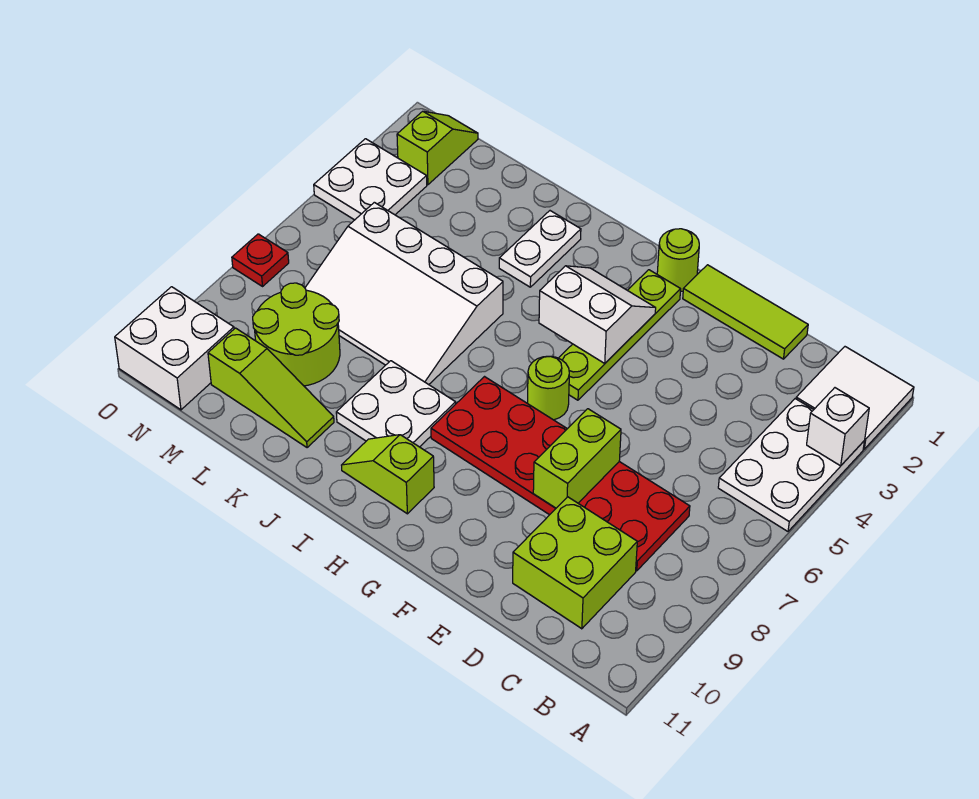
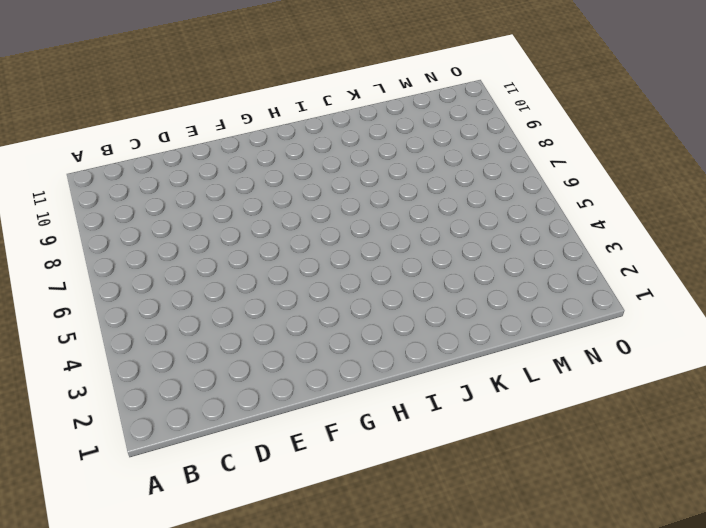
none -> white 2x2 tile [796,347,914,449]
none -> white 2x3 plate [718,399,864,531]
none -> red 2x6 plate [431,377,690,571]

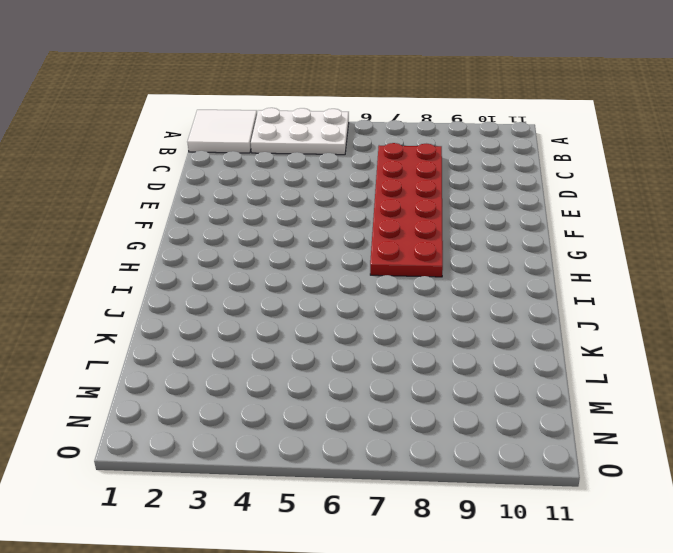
none -> lime 2x2 brick [513,497,637,629]
none -> lime 1x3 tile [683,265,808,359]
none -> lime 1x1 round brick [657,229,699,291]

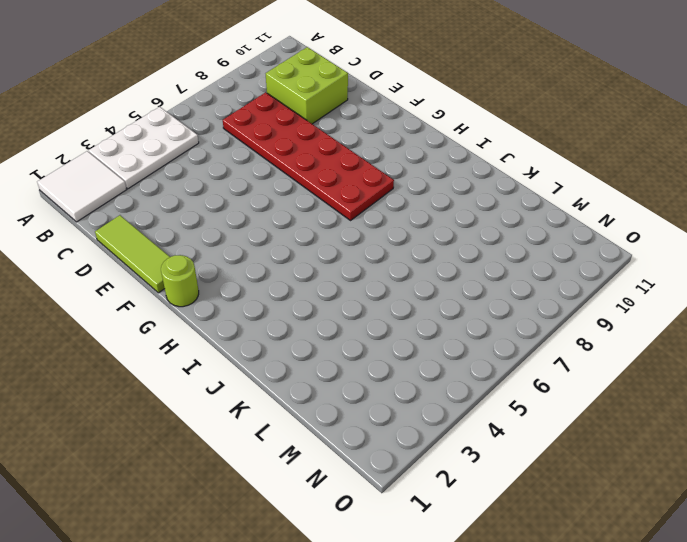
none -> lime 1x4 plate [559,270,681,400]
none -> lime 1x1 round brick [528,356,569,420]
none -> lime 1x2 slope [342,435,434,514]

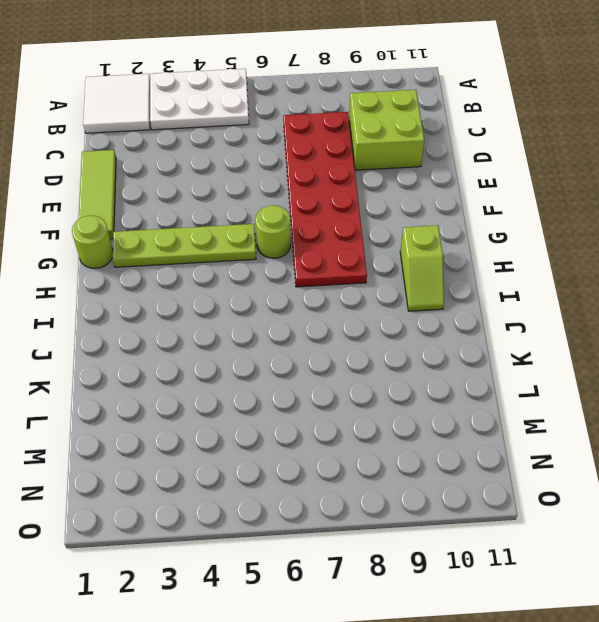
none -> white 2x2 plate [336,361,456,447]
none -> white 1x2 plate [499,211,581,287]
none -> white 3x4 slope [305,202,503,385]

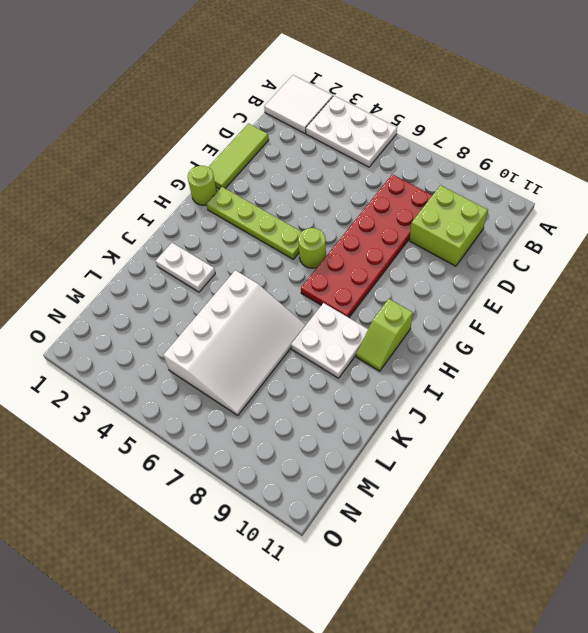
none -> lime 1x3 slope [208,328,334,448]
none -> lime 2x2 round brick [253,283,340,386]
none -> lime 1x2 slope [397,111,478,185]

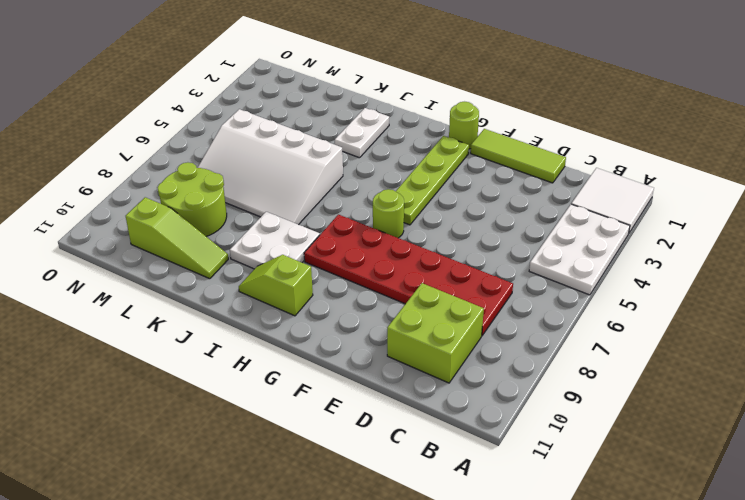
none -> lime 1x2 slope [397,111,478,185]
none -> white 2x2 plate [314,139,427,220]
none -> white 2x2 brick [115,287,234,410]

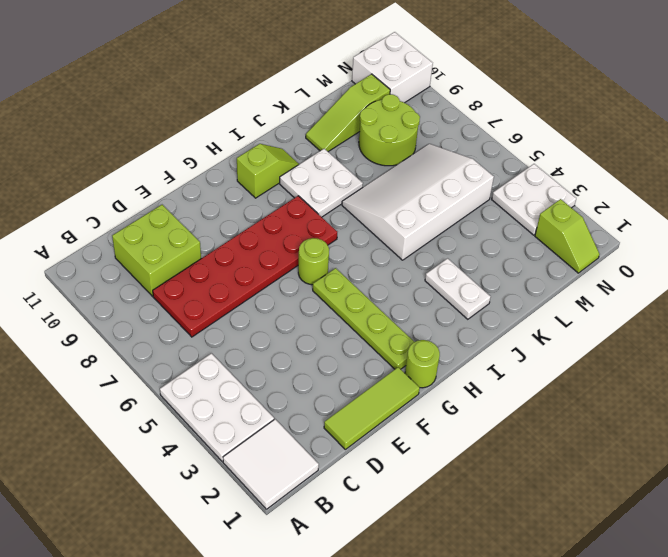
none -> red 1x1 plate [232,234,289,286]
none -> white 1x1 brick [807,388,869,466]
none -> lime 1x2 brick [533,409,621,508]

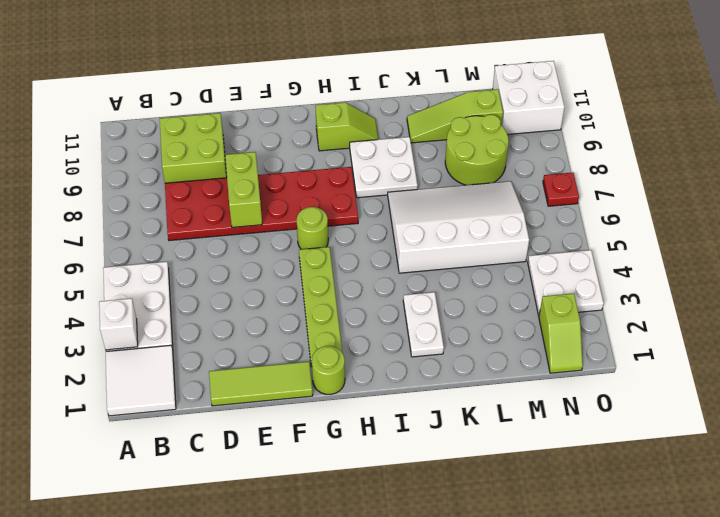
none -> white 2x2 slope [539,266,656,363]

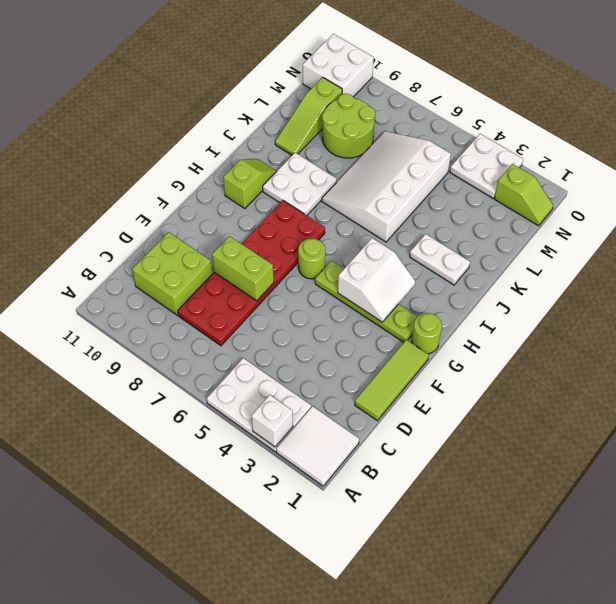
none -> red 1x1 plate [232,234,289,286]

